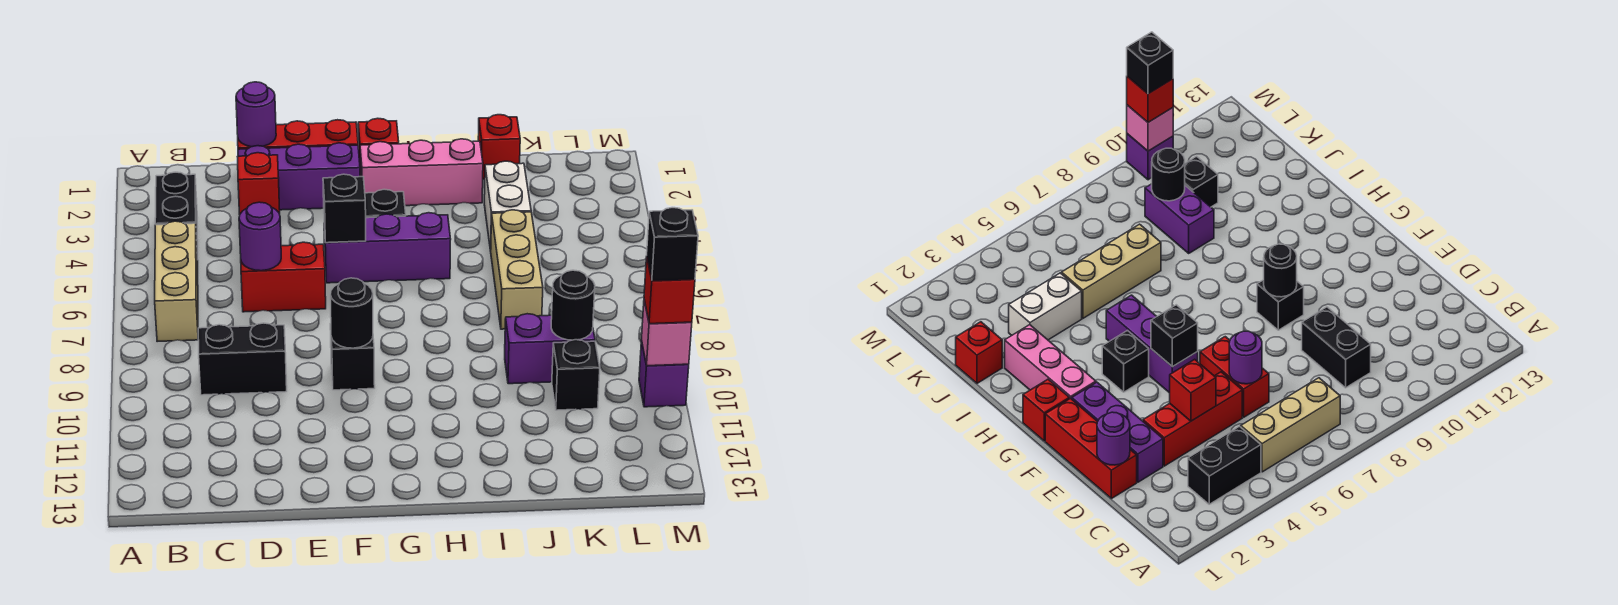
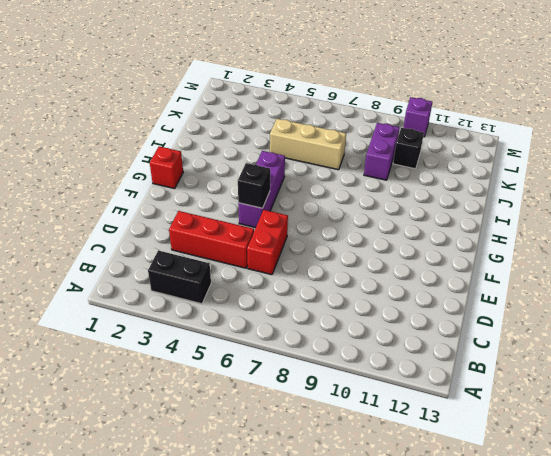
none -> tan 1x3 brick [155,221,198,342]
none -> black 1x2 brick [198,323,287,395]
none -> red 1x3 brick [238,120,358,149]

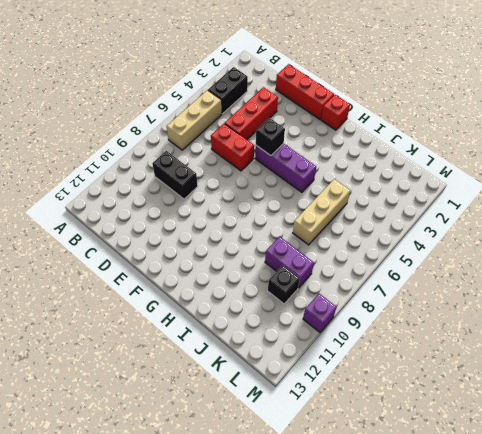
none -> purple 1x3 brick [238,143,360,210]
none -> black 1x1 brick [330,324,375,390]
none -> pink 1x3 brick [360,139,483,206]

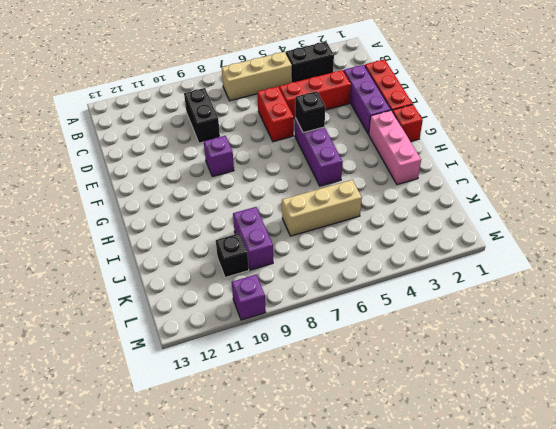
purple 1x1 brick [204,136,234,177] -> black 1x1 brick [330,324,375,390]
none -> black 1x1 brick [365,189,406,218]
none -> red 1x1 brick [478,115,520,179]
none -> white 1x2 brick [484,161,531,251]

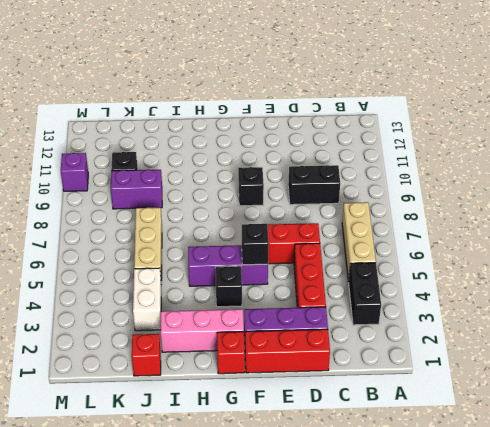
none -> purple 1x1 round brick [236,82,276,147]
none -> red 1x1 brick [238,153,280,215]
none -> purple 1x1 round brick [239,202,281,271]

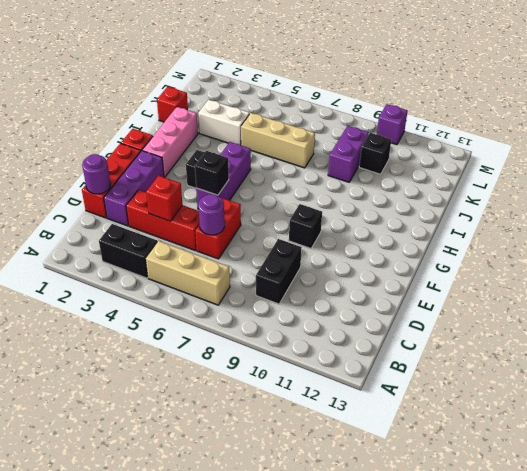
none -> black 1x1 round brick [330,278,373,348]
none -> black 1x1 round brick [551,270,595,340]
none -> pink 1x1 brick [642,300,692,366]

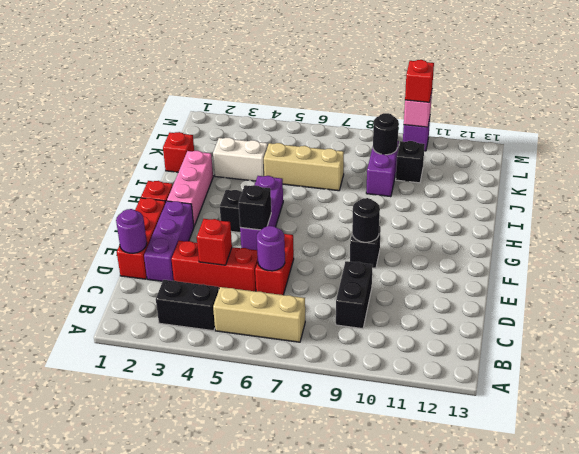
none -> black 1x1 brick [647,208,698,281]

